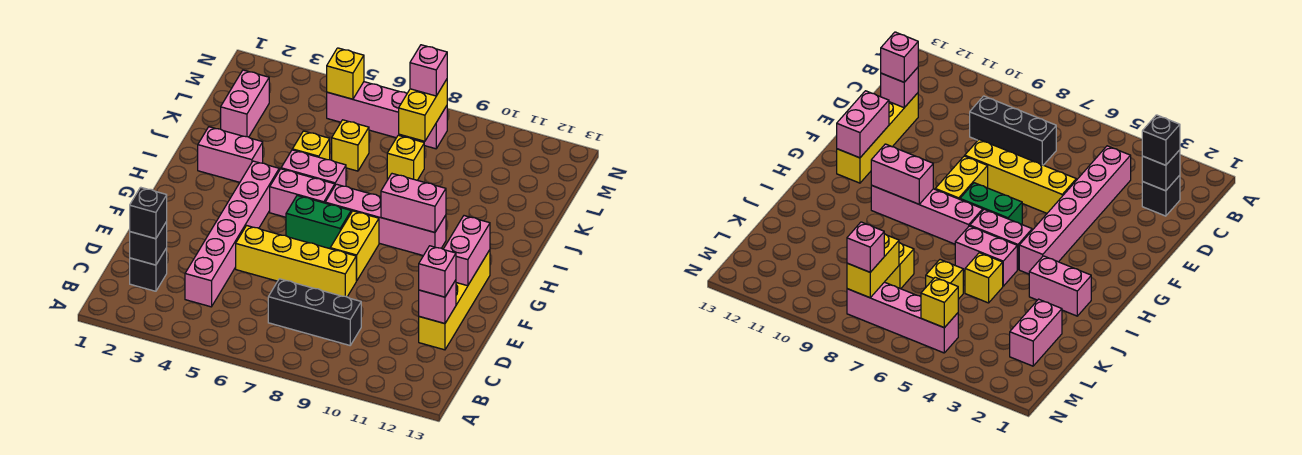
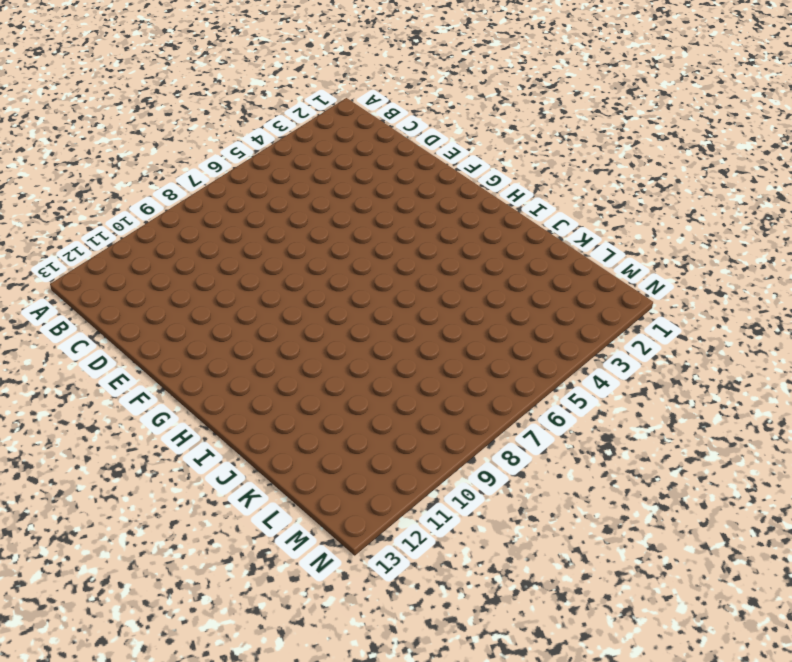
none -> black 1x1 brick [130,248,167,291]
none -> pink 1x6 brick [185,161,279,307]
none -> black 1x3 brick [268,279,361,345]

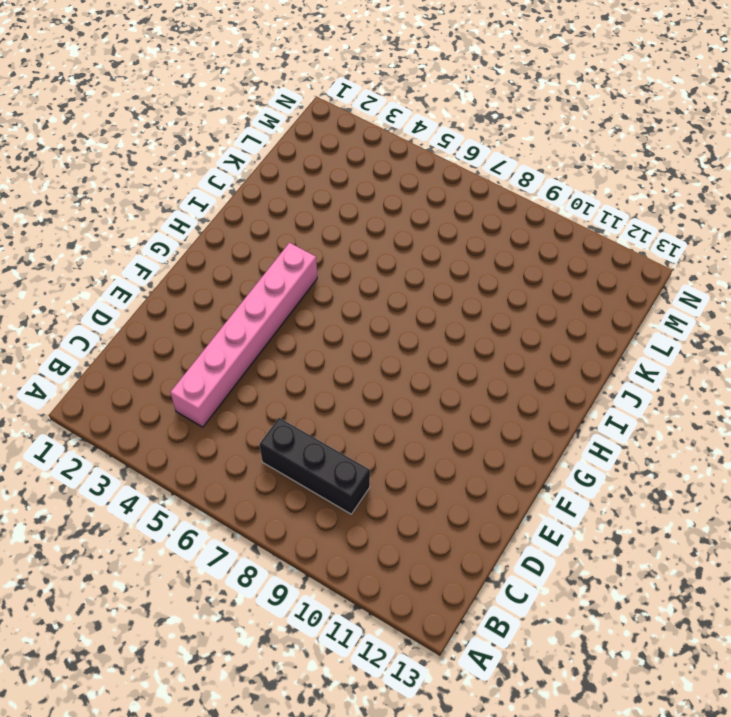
none -> black 1x1 brick [130,248,167,291]
none -> yellow 1x4 brick [419,250,490,350]
none -> yellow 1x4 brick [236,226,356,297]

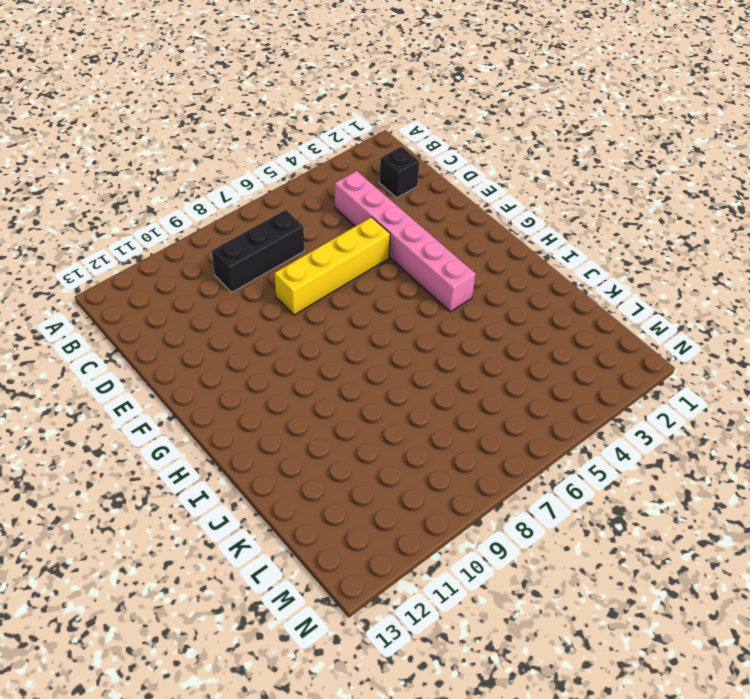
none -> yellow 1x4 brick [419,250,490,350]
none -> yellow 1x2 brick [330,211,379,281]
none -> green 1x2 brick [286,196,351,249]

